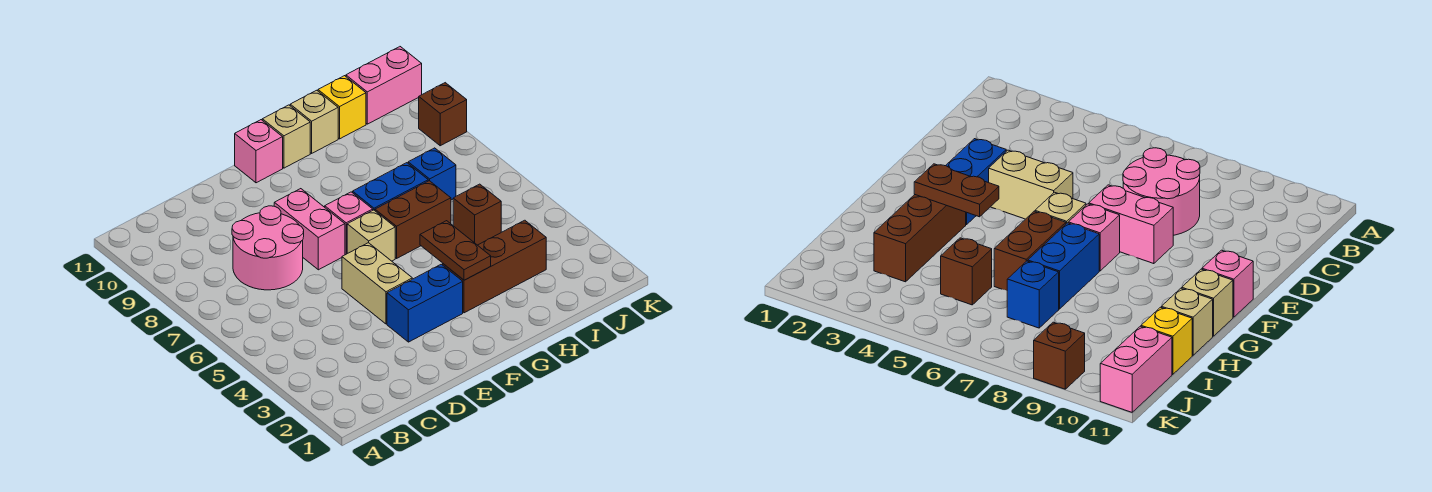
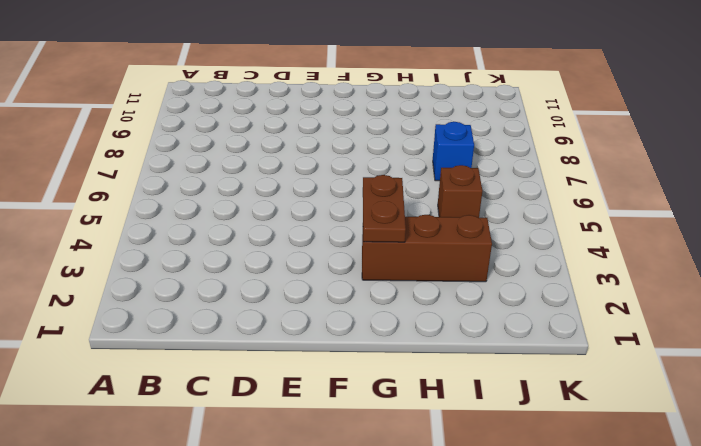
none -> pink 2x2 round brick [232,206,304,290]
none -> blue 1x2 brick [387,264,463,342]
none -> tan 1x2 brick [342,243,412,324]

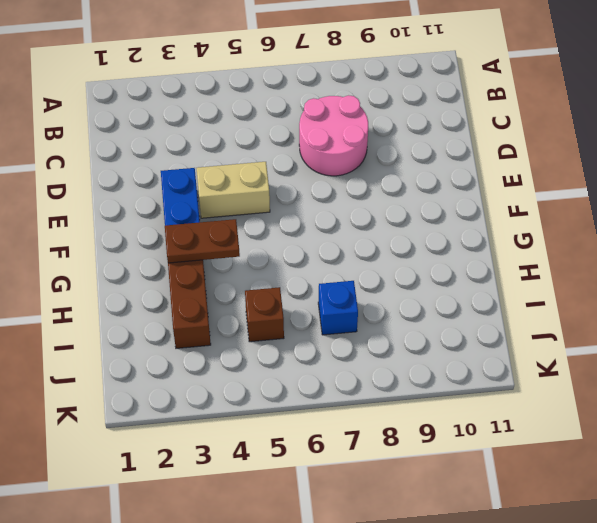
none -> pink 1x2 brick [274,189,345,270]
none -> tan 1x1 brick [347,210,395,261]
none -> pink 1x1 brick [325,192,373,255]

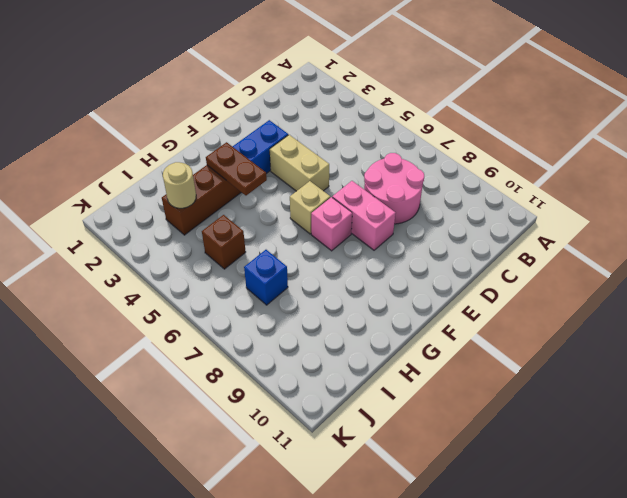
tan 1x1 round brick [163,162,196,208] -> none
none -> pink 1x1 brick [235,120,283,183]
none -> brown 1x2 brick [375,181,451,258]
none -> blue 1x2 brick [353,163,428,210]

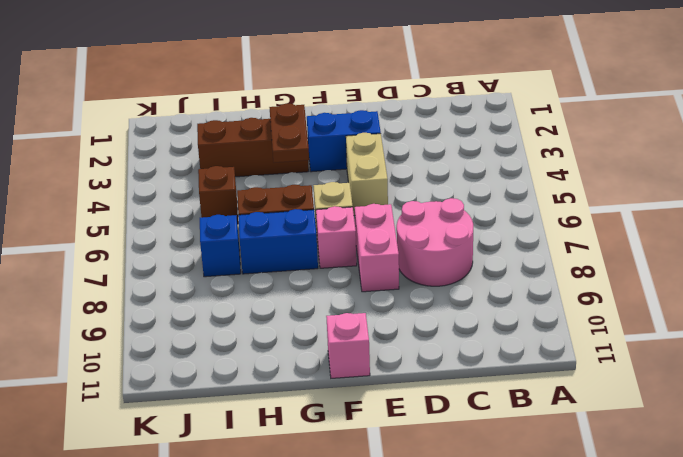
none -> tan 1x1 brick [262,105,310,168]
none -> tan 1x1 brick [290,90,338,153]
none -> yellow 1x1 brick [318,76,366,139]

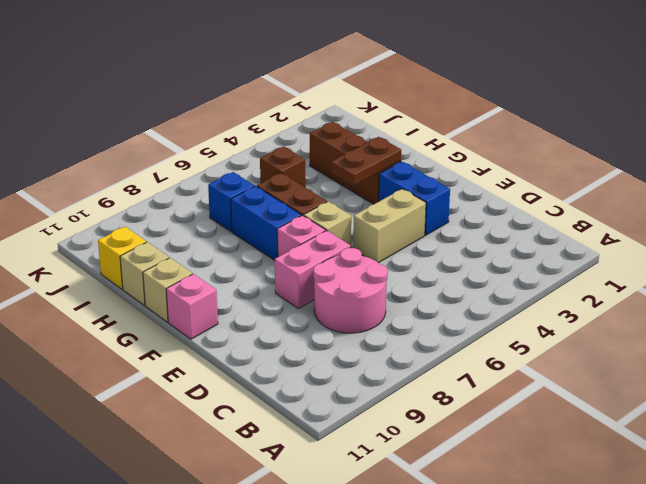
none -> pink 1x2 brick [346,47,422,124]
none -> brown 1x1 brick [419,83,467,146]

